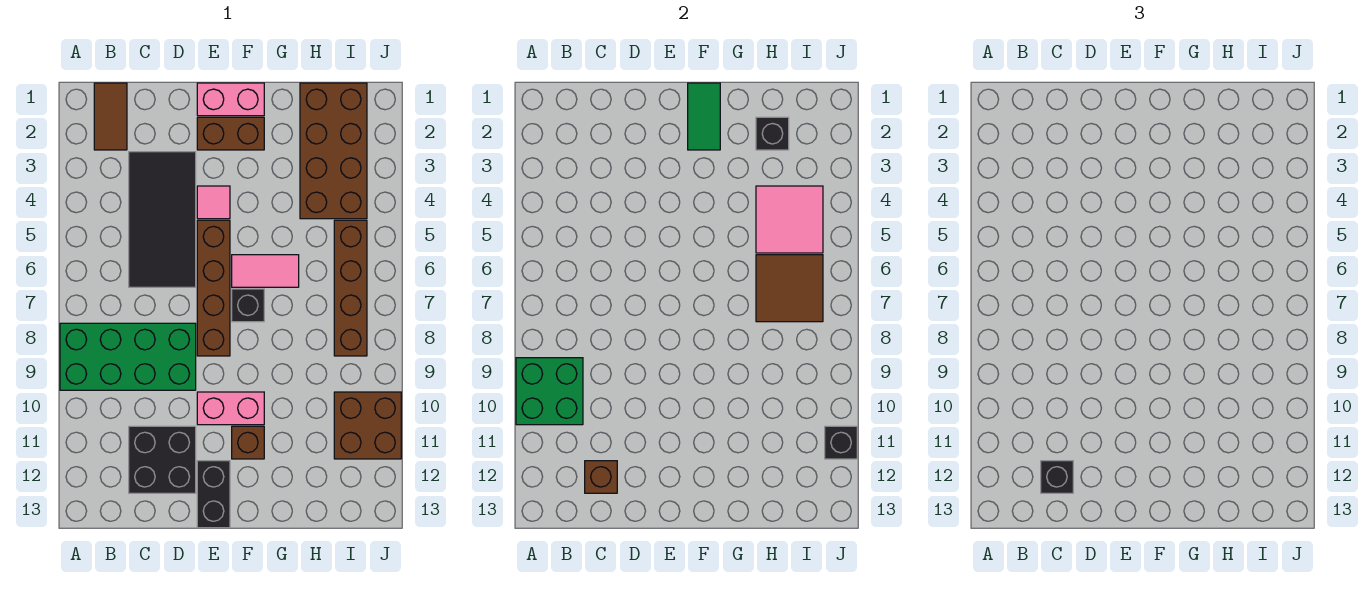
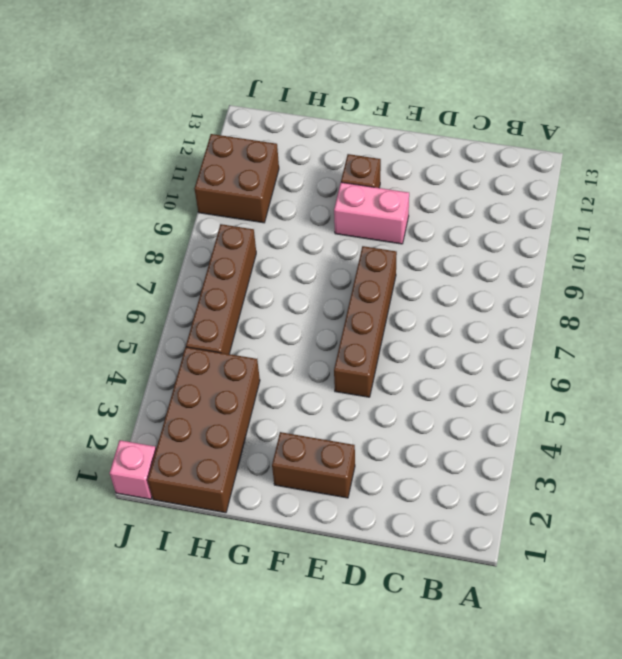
pink 1x1 brick [110,440,156,499] -> none
none -> green 2x4 brick [60,323,196,390]
none -> brown 1x2 tile [94,83,127,150]
none -> black 2x4 tile [129,152,196,287]

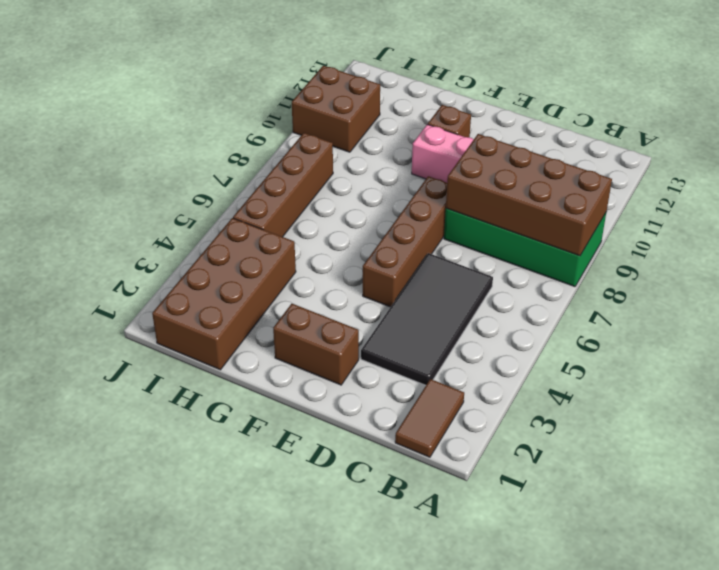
brown 2x4 brick [446,134,612,256] -> green 2x2 brick [516,358,583,425]
none -> black 2x2 brick [129,426,196,493]
none -> pink 1x2 brick [197,83,264,116]
none -> pink 1x1 tile [197,186,230,219]

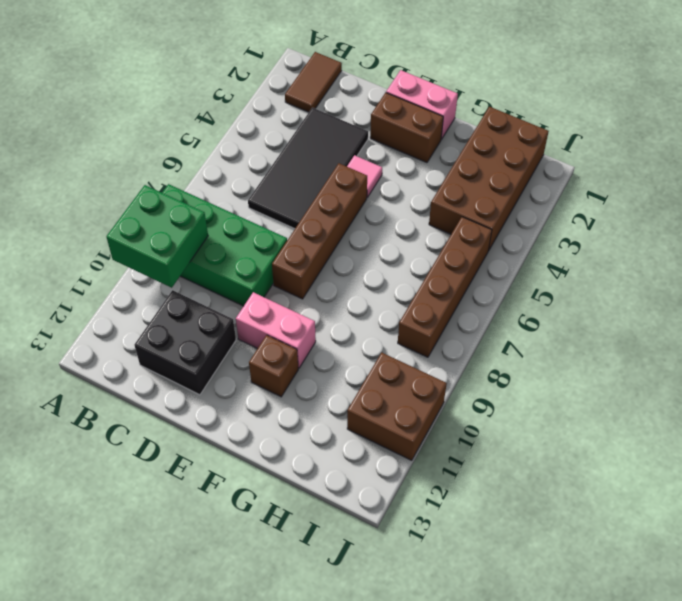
none -> black 1x2 brick [197,461,230,528]
none -> pink 1x2 tile [232,255,299,287]
none -> black 1x1 brick [232,289,264,322]

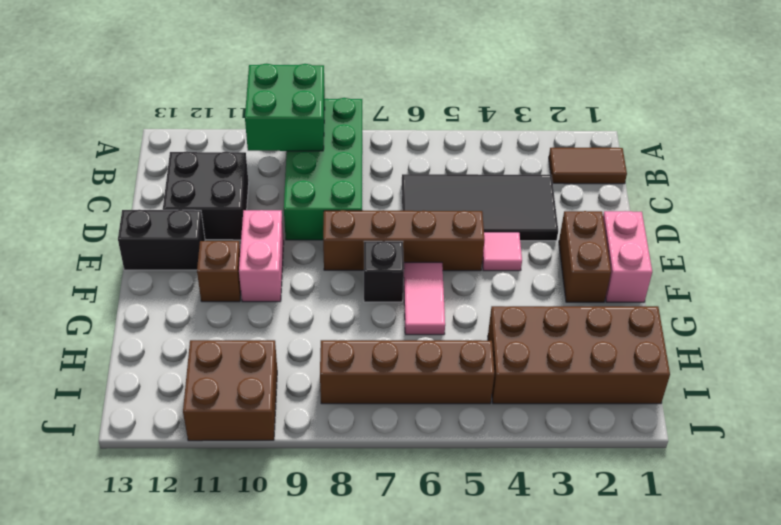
none -> brown 1x1 brick [585,461,617,493]
none -> green 1x2 tile [688,83,720,150]
none -> black 1x1 brick [756,117,789,150]

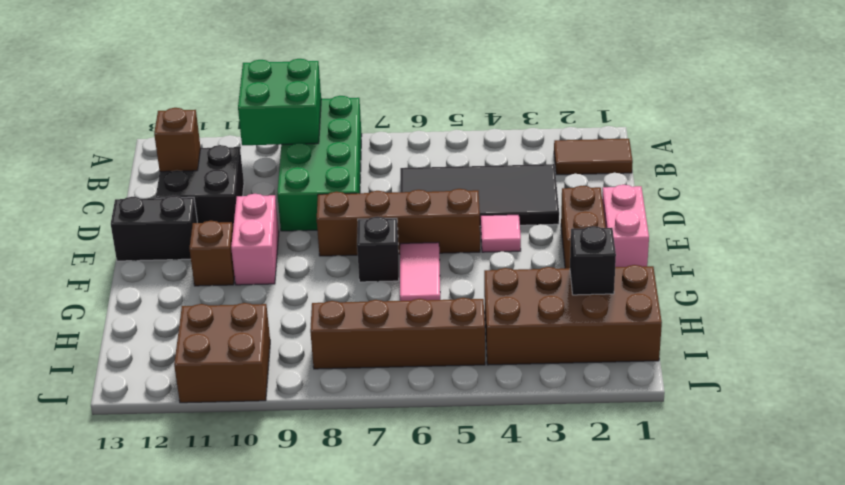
none -> green 1x2 tile [688,83,720,150]
none -> pink 2x2 tile [756,186,823,253]
none -> brown 2x2 tile [756,255,823,322]

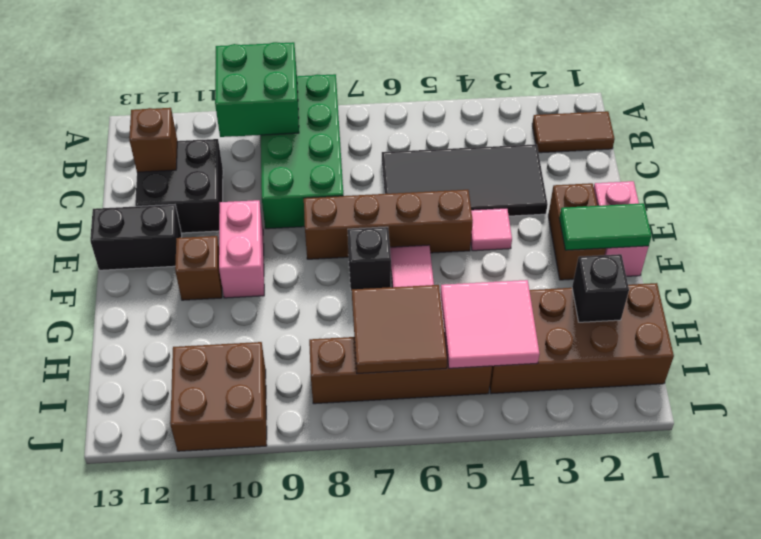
none -> black 1x1 brick [825,426,857,459]
none -> black 1x1 brick [1041,461,1073,493]

